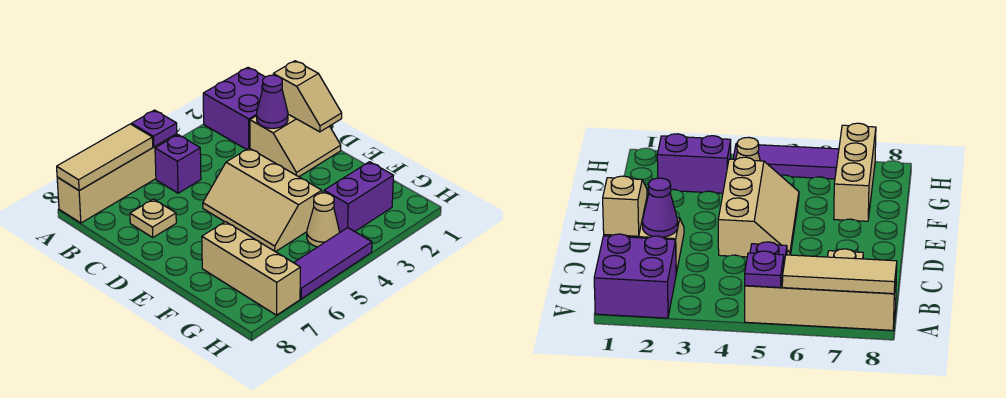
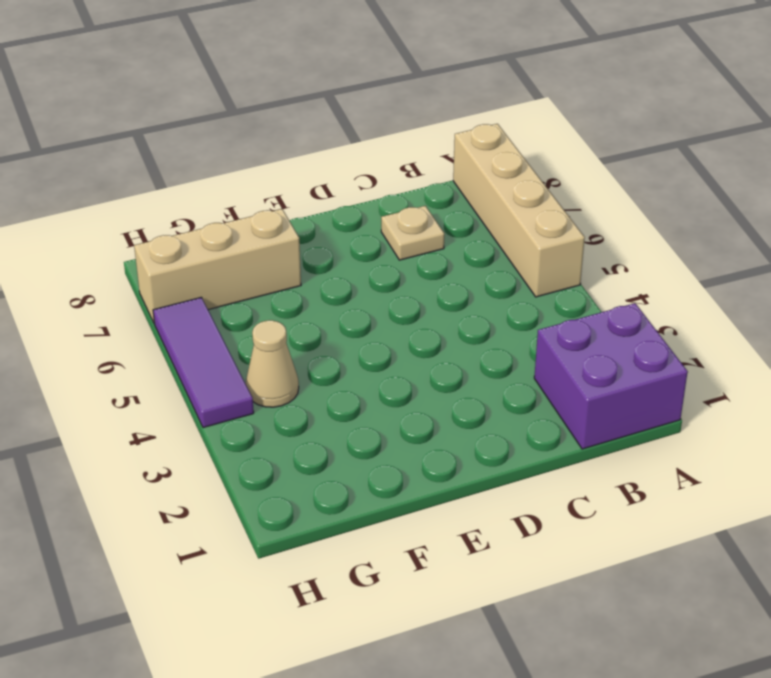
none -> purple 1x1 brick [155,135,201,193]
none -> tan 2x2 slope [250,114,341,177]
none -> tan 2x3 slope [203,148,322,252]

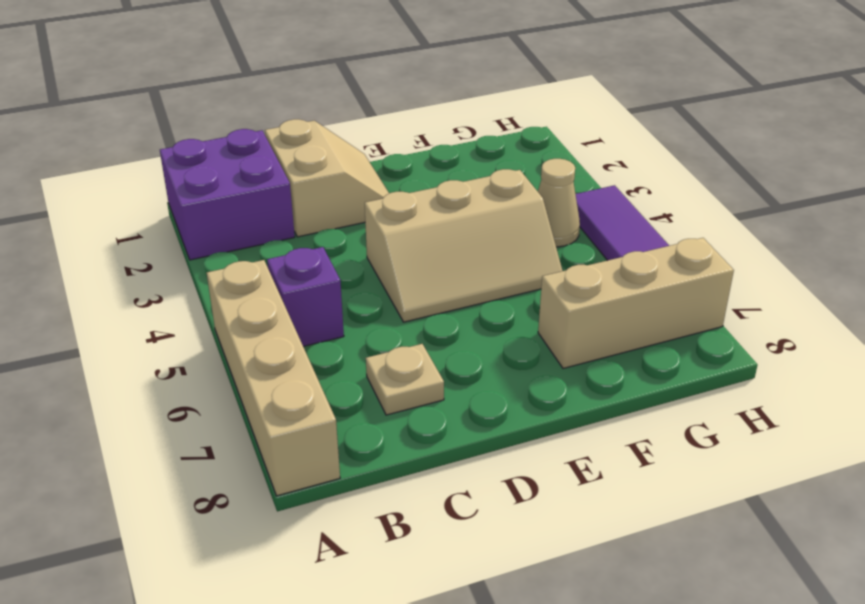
none -> purple 1x2 brick [324,162,394,232]
none -> purple 1x1 plate [131,110,177,147]
none -> tan 1x3 tile [57,124,153,191]

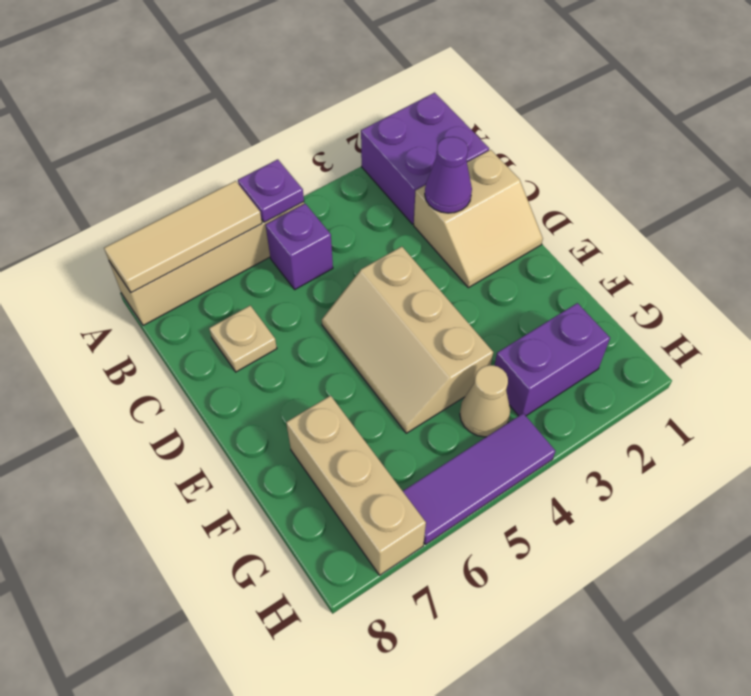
none -> tan 1x2 slope [273,61,342,132]

